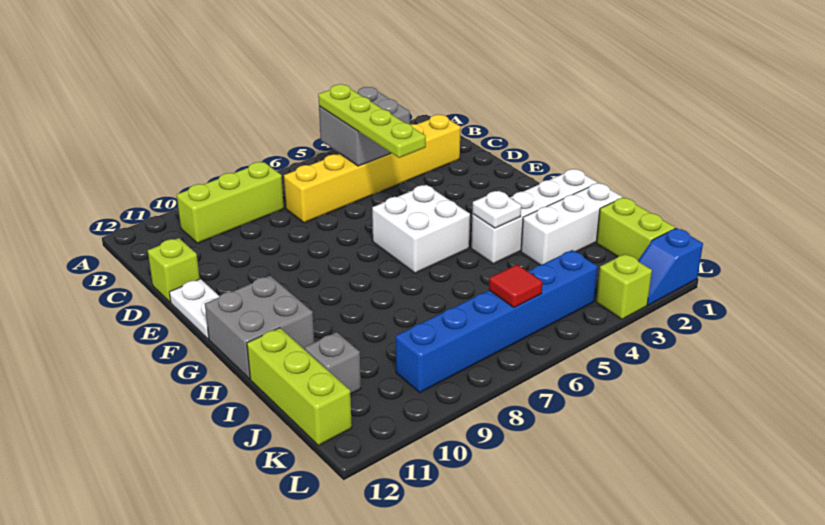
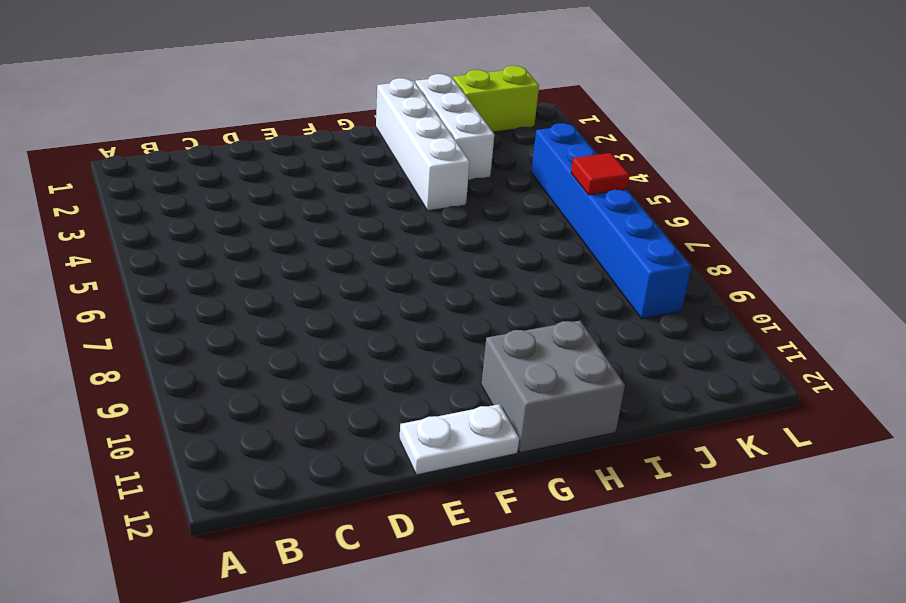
none -> lime 1x3 brick [177,162,284,243]
none -> yellow 1x6 brick [284,115,461,223]
none -> lime 1x1 brick [148,238,200,302]

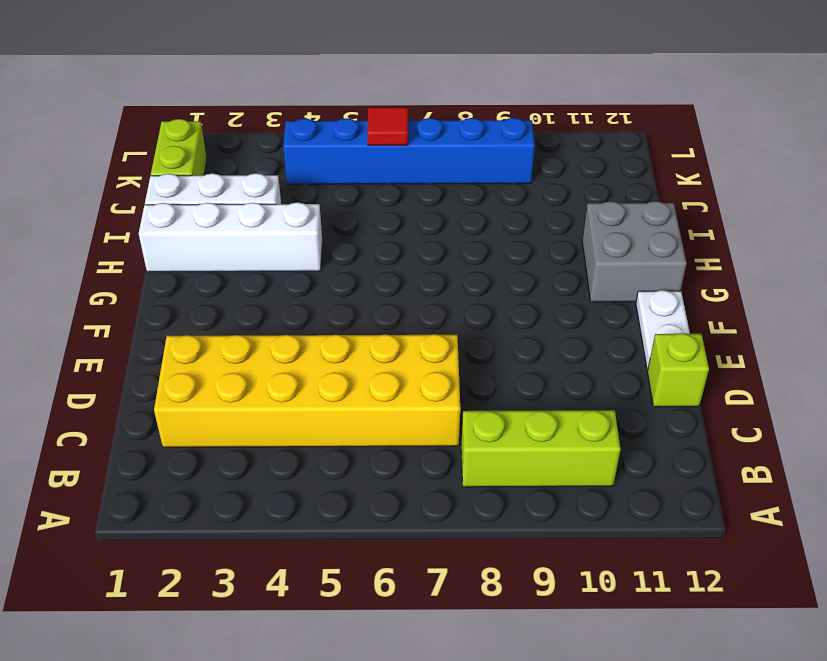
yellow 2x6 brick [154,334,460,447] -> yellow 1x6 brick [284,115,461,223]
none -> white 2x2 brick [372,185,470,273]
none -> lime 1x3 brick [247,328,352,446]
none -> grey 1x1 brick [304,332,361,394]

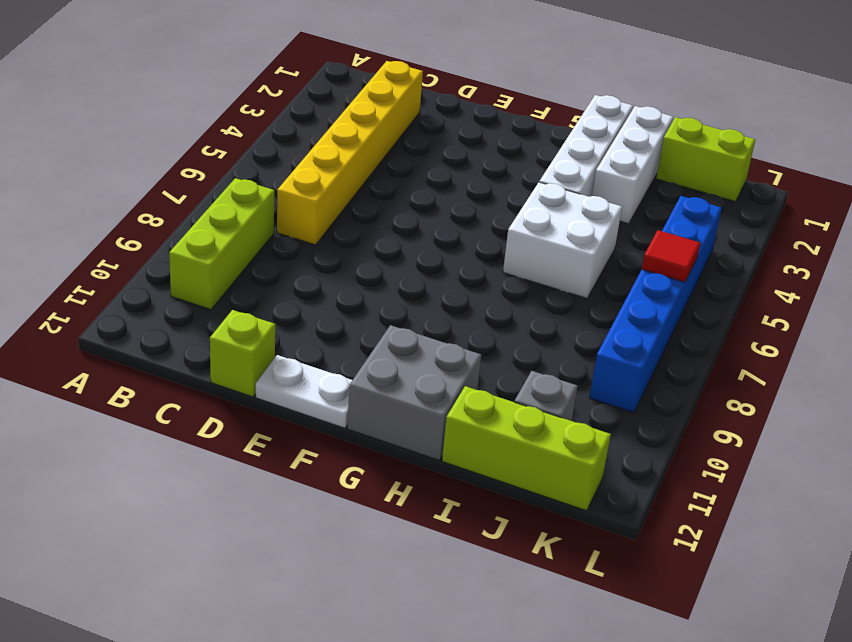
white 2x2 brick [503,182,622,298] -> white 2x2 brick moved to [372,185,470,273]
none -> blue 1x2 slope [638,228,703,305]
none -> lime 1x1 brick [596,254,652,319]
none -> grey 2x2 brick [319,87,410,166]

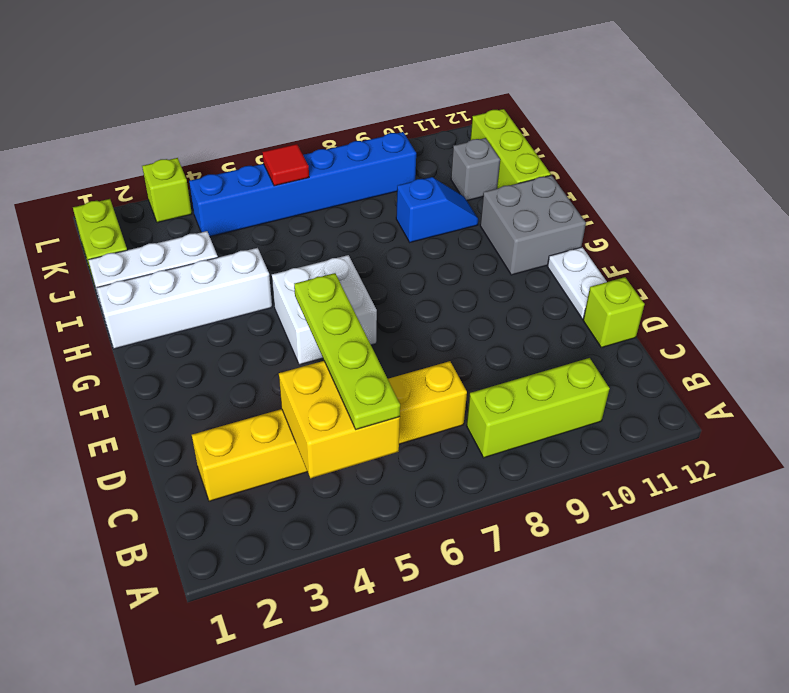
yellow 2x2 brick [279,361,400,478] -> grey 2x2 brick [319,87,410,166]
blue 1x2 slope [396,177,478,242] -> blue 1x2 slope moved to [638,228,703,305]
none -> white 1x1 plate [472,191,521,228]

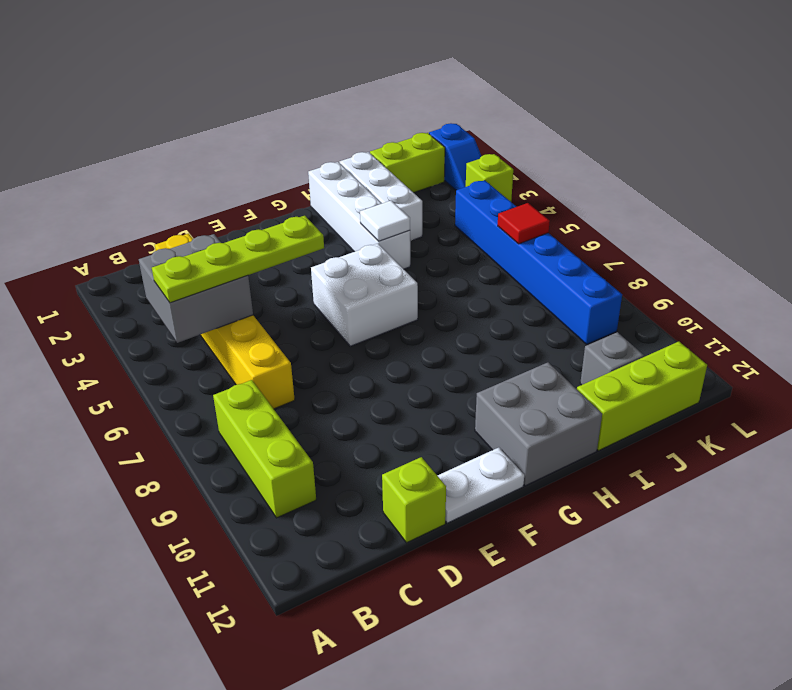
white 1x1 tile [360,201,410,241] -> white 1x1 plate [472,191,521,228]

